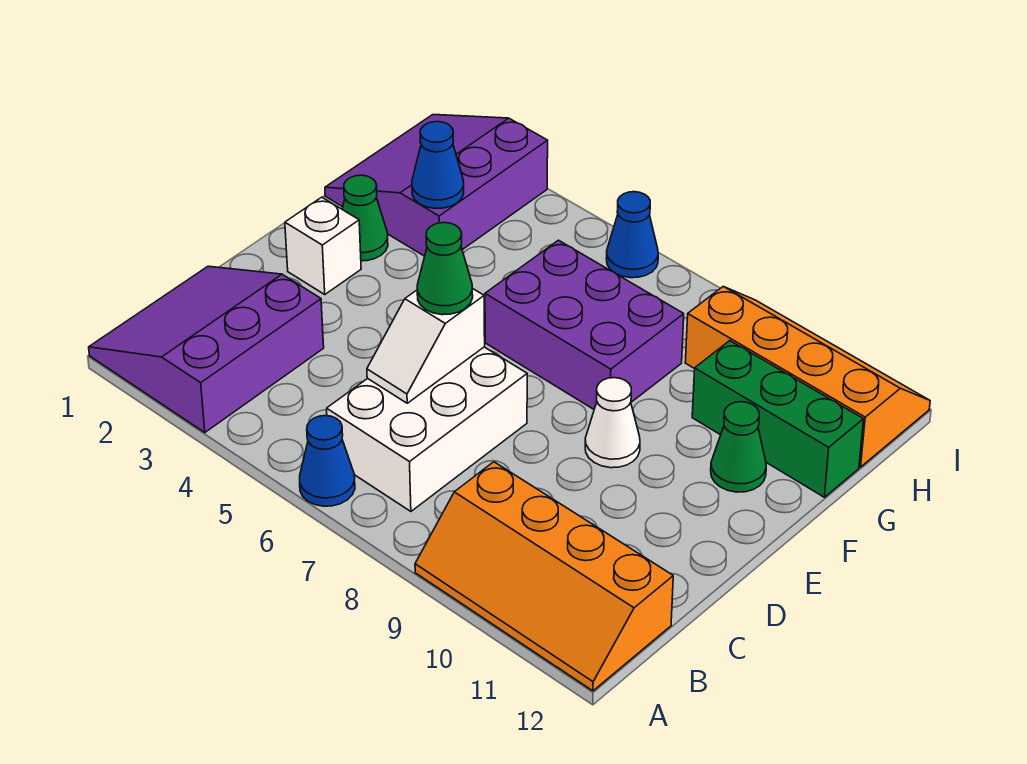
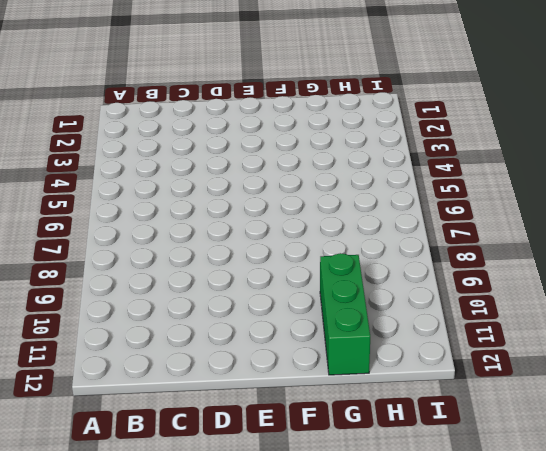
none -> purple 3x3 slope [89,266,324,432]
none -> blue 1x1 cone [300,416,355,506]
none -> orange 2x4 slope [415,462,673,691]

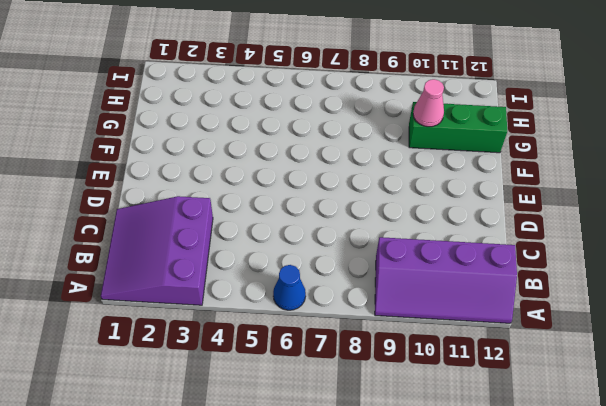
purple 2x4 slope [375,237,517,323] -> orange 2x4 slope [415,462,673,691]
pink 1x1 cone [413,79,444,127] -> none
none -> white 2x3 brick [327,347,527,511]
none -> white 1x1 brick [285,197,361,294]
none -> white 1x1 cone [585,378,640,468]

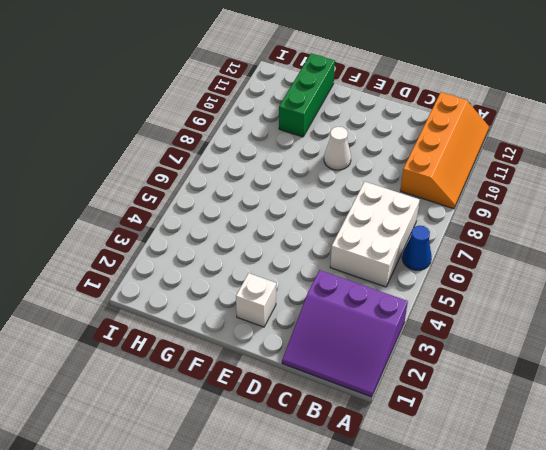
white 2x3 brick [330,182,420,287] -> white 2x3 brick turned to [327,347,527,511]
none -> green 1x1 cone [342,175,388,261]
none -> purple 2x3 brick [485,240,684,409]
none -> green 1x1 cone [711,402,766,492]

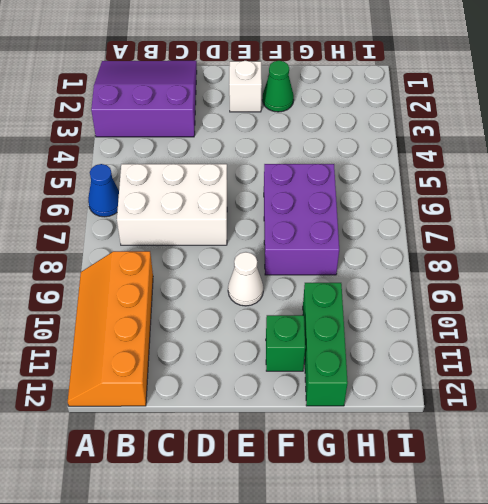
green 1x1 brick [266,315,305,371] -> green 1x1 cone [711,402,766,492]
none -> purple 3x3 slope [325,115,548,256]
none -> orange 2x4 slope [685,286,930,467]
none -> blue 1x1 cone [606,192,658,278]

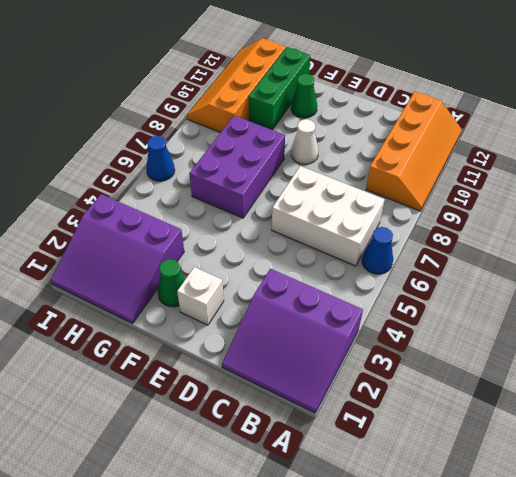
none -> white 1x2 slope [367,288,485,403]
none -> blue 1x1 cone [412,122,464,208]
none -> green 1x1 cone [417,223,473,315]

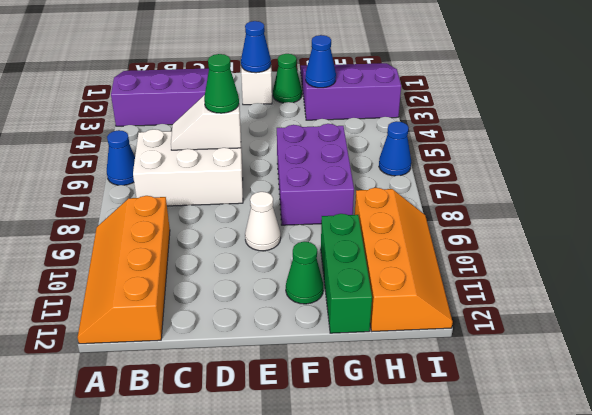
blue 1x1 cone [241,21,271,73] -> none

